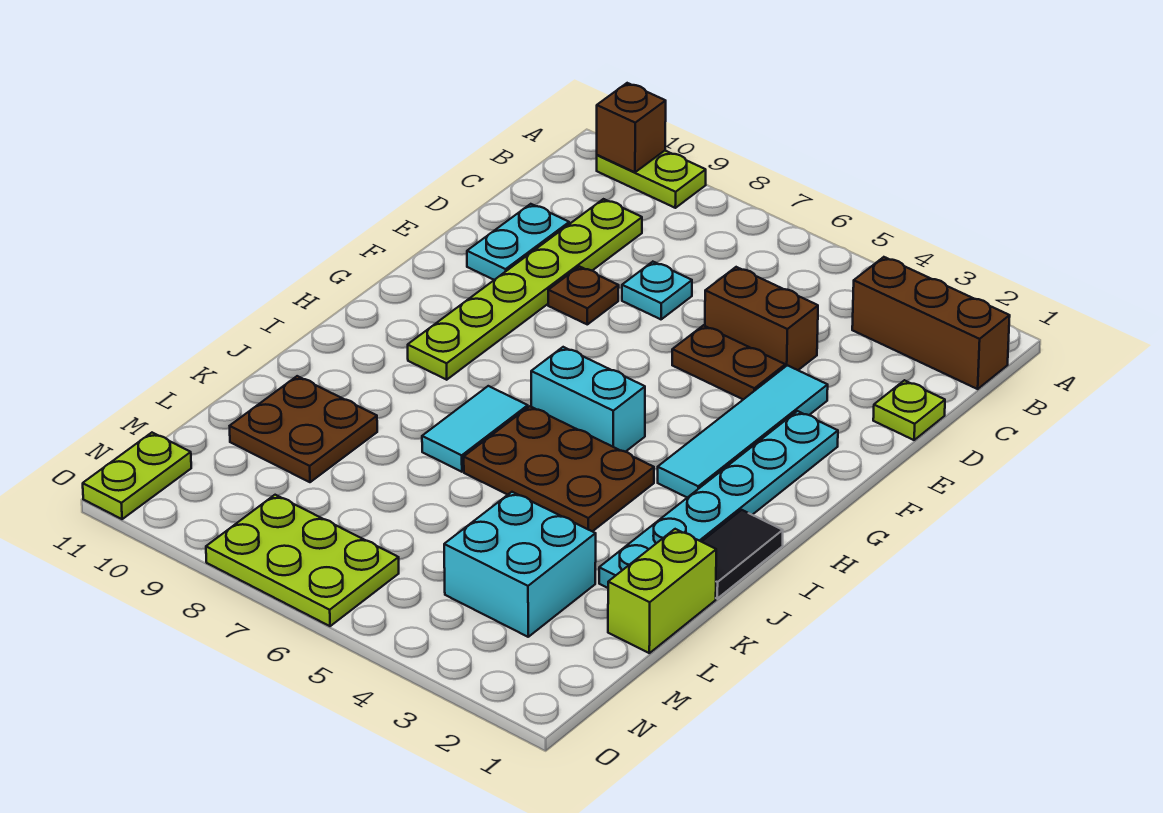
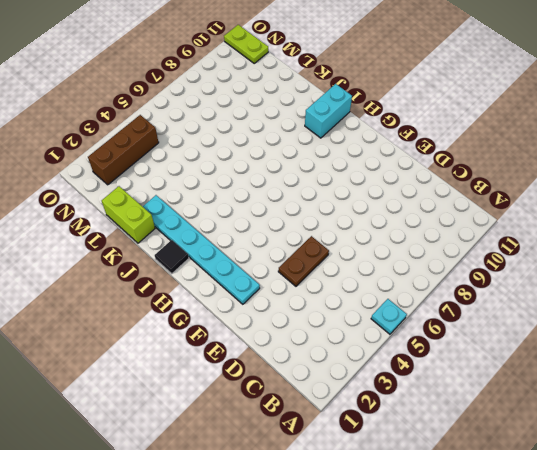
cyan 1x1 plate [371,299,407,334] -> cyan 1x1 plate moved to [622,262,692,319]
black 1x1 tile [155,240,189,274] -> black 1x2 tile [702,510,783,598]
cyan 1x2 brick [305,84,352,138] -> cyan 1x2 brick moved to [531,347,645,452]
brown 1x3 brick [88,115,159,185] -> brown 1x3 brick moved to [852,257,1010,389]
none -> lime 1x2 plate [597,151,706,208]
none -> lime 1x6 plate [408,199,642,380]
none -> lime 1x1 plate [873,380,945,440]

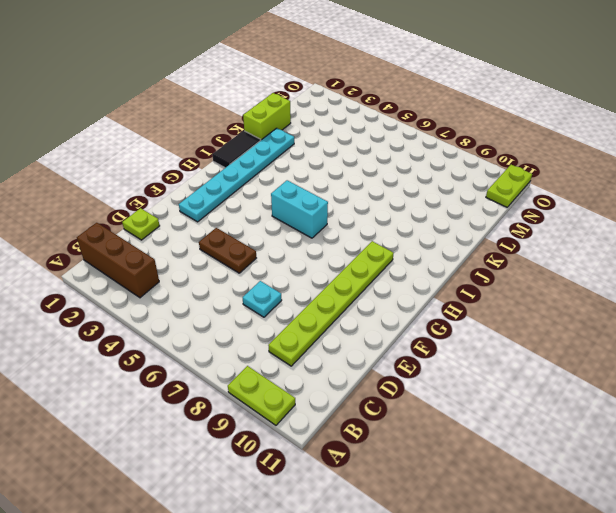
none -> brown 1x2 brick [705,267,818,370]
none -> cyan 1x2 plate [467,204,569,280]
none -> cyan 1x4 tile [658,365,828,498]

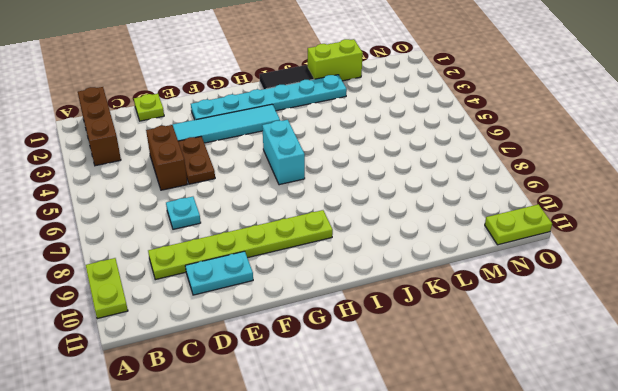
none -> brown 1x1 plate [548,267,619,324]
none -> brown 2x3 plate [464,406,654,531]
none -> cyan 1x2 tile [422,386,528,472]

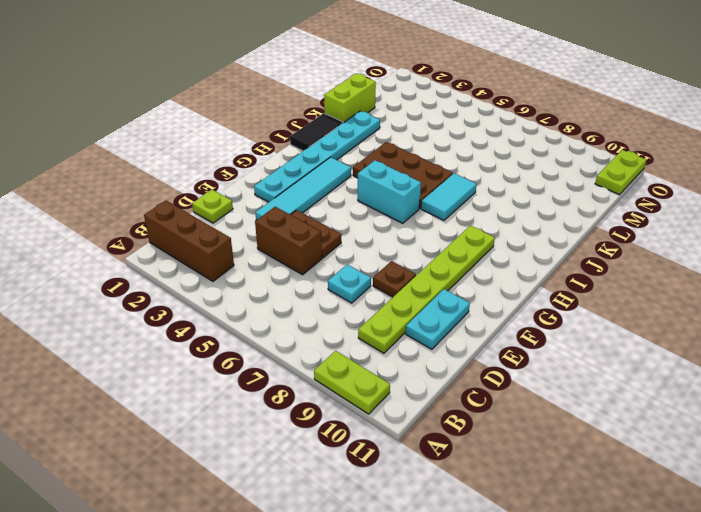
none -> brown 2x2 plate [230,376,377,482]
none -> cyan 2x2 brick [444,492,596,637]
none -> lime 2x3 plate [206,495,399,626]

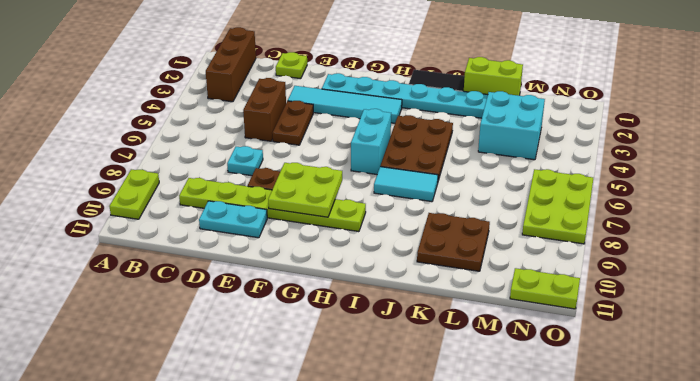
lime 2x2 plate [268,163,342,217] -> none
none -> brown 1x1 brick [597,83,666,172]

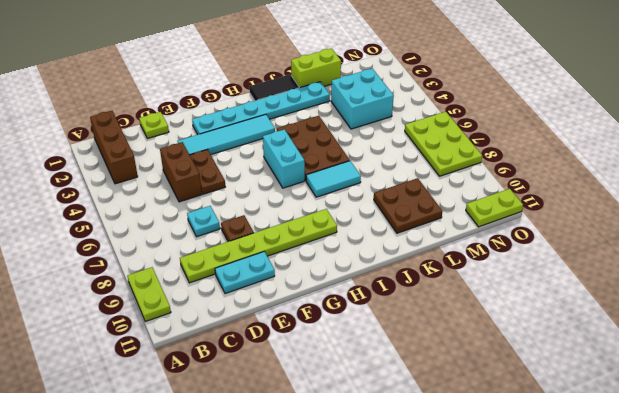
none -> brown 1x1 brick [597,83,666,172]

